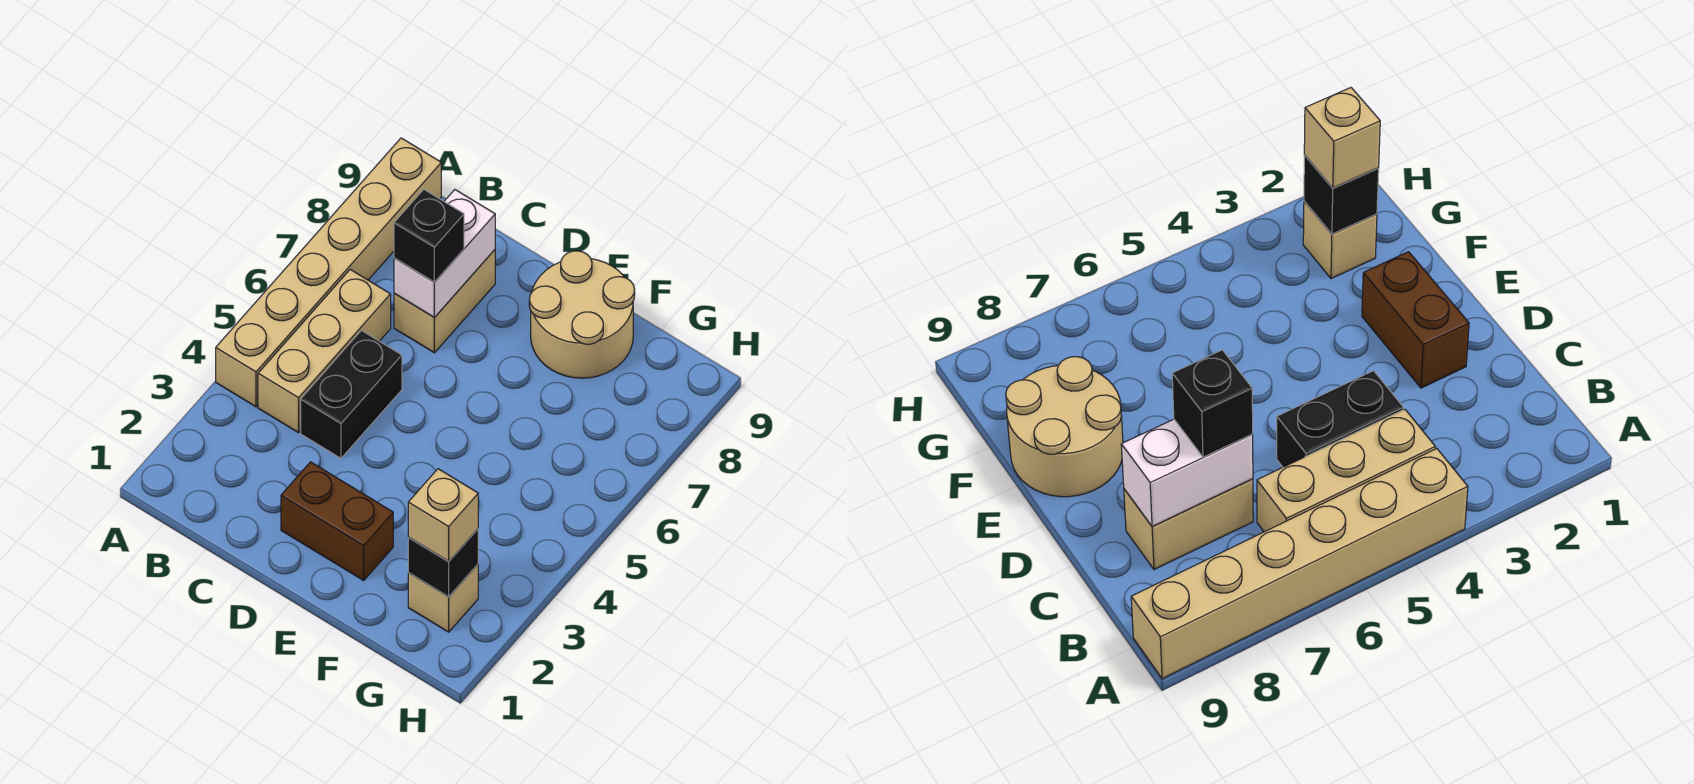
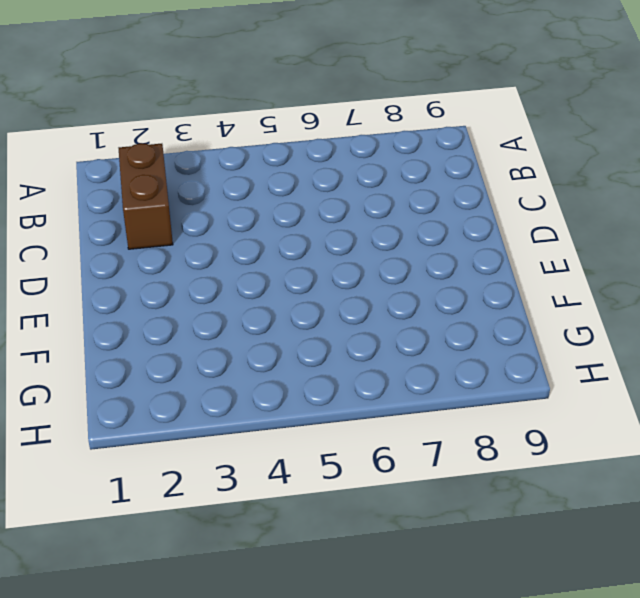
brown 1x2 brick [119,143,173,249] -> brown 1x2 brick moved to [281,462,393,580]
none -> tan 1x6 brick [216,138,441,407]
none -> tan 1x3 brick [258,270,391,433]

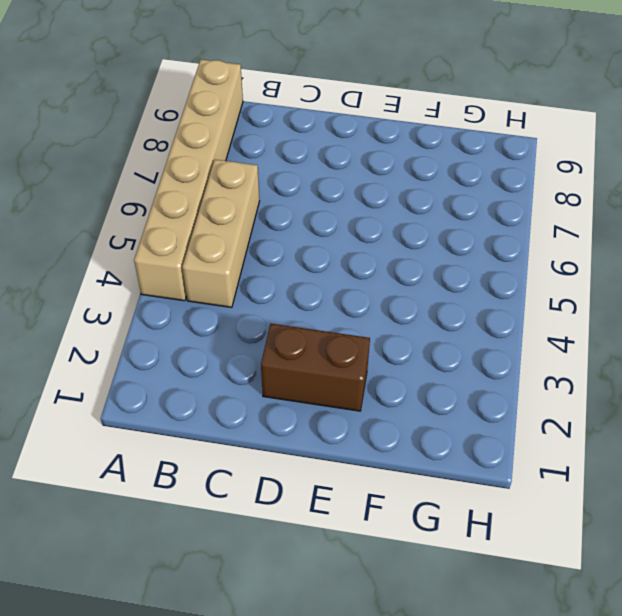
none -> black 1x2 brick [301,331,402,458]
none -> tan 1x2 brick [394,250,495,353]

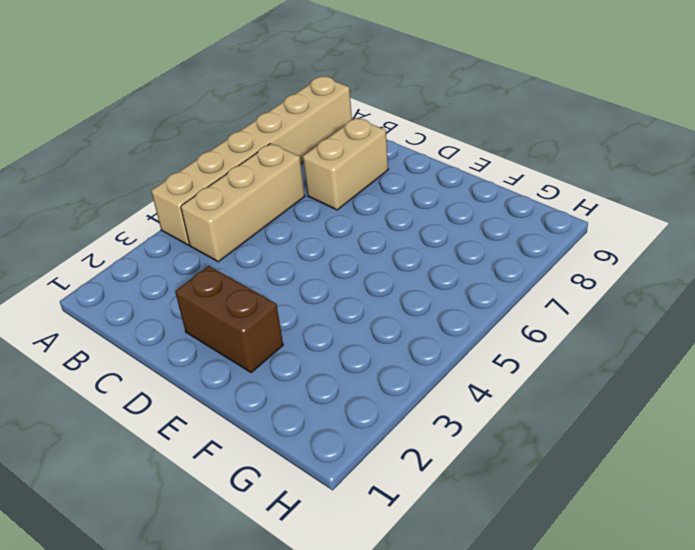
none -> black 1x2 brick [301,331,402,458]
none -> tan 2x2 round brick [529,251,635,378]

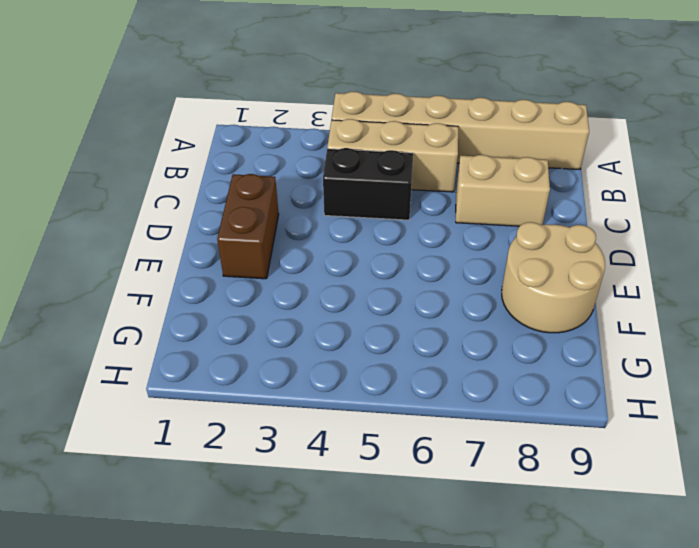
none -> tan 1x1 brick [408,565,478,632]
none -> white 1x2 brick [394,190,495,318]

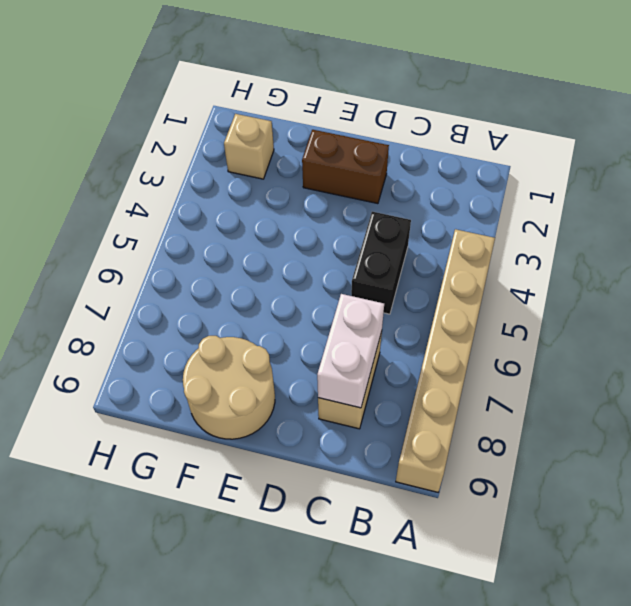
none -> tan 1x3 brick [258,270,391,433]
none -> black 1x1 brick [408,529,478,597]

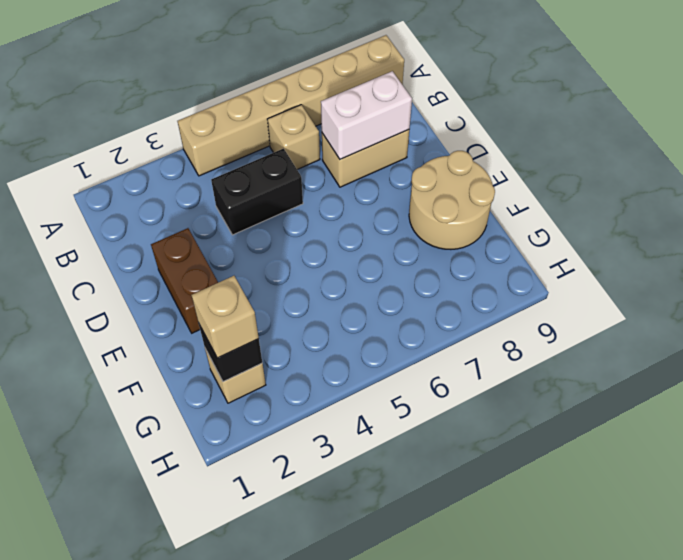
tan 1x1 brick [267,105,320,169] -> tan 1x3 brick [258,270,391,433]
none -> black 1x1 brick [394,189,464,282]

